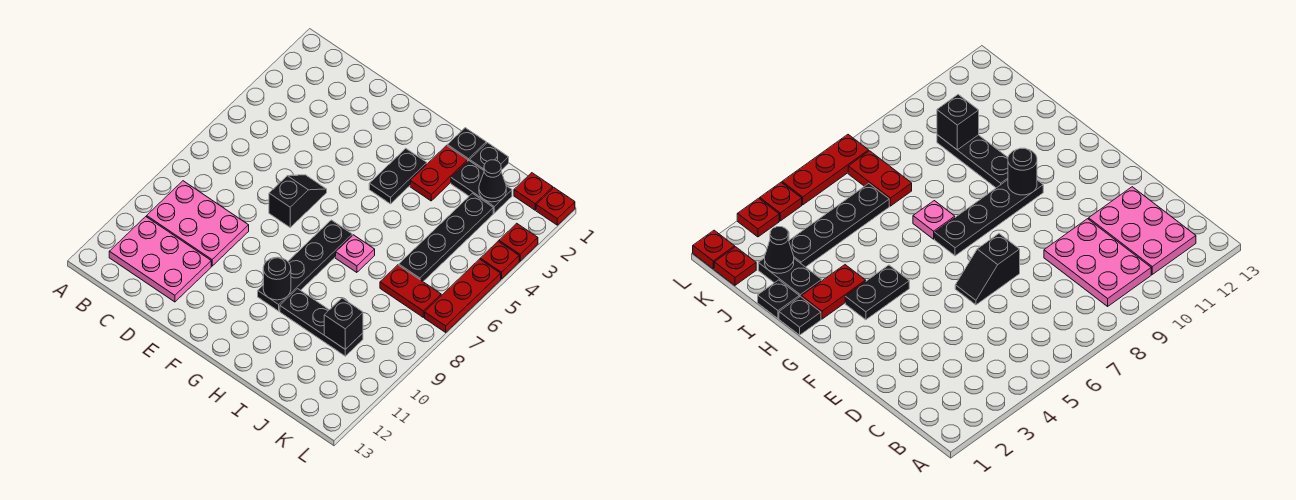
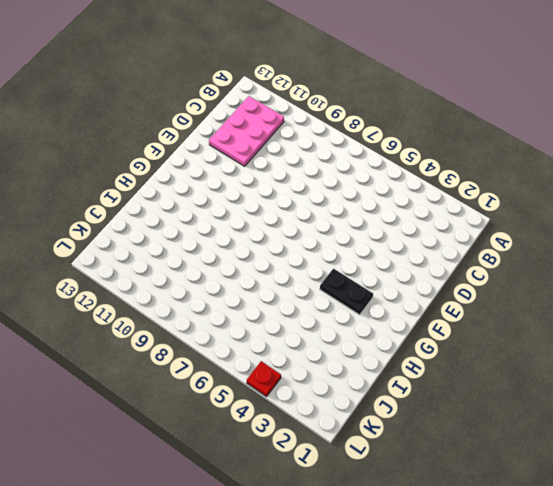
none -> pink 2x3 plate [147,181,249,266]
none -> black 1x2 slope [269,175,327,227]
none -> black 1x4 plate [258,220,352,311]

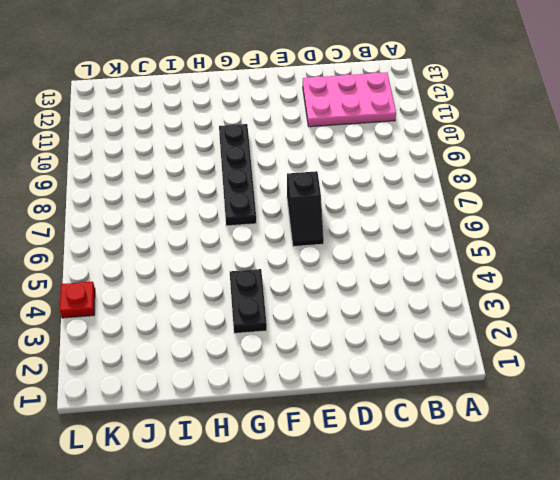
none -> pink 2x3 plate [147,181,249,266]
none -> black 1x1 plate [447,128,486,161]
none -> red 1x2 plate [410,146,468,201]

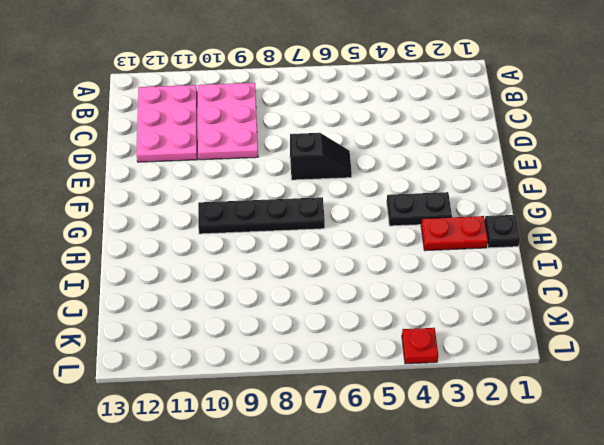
none -> pink 1x1 plate [336,235,375,273]
none -> black 1x3 plate [280,289,363,356]
none -> black 1x1 plate [470,143,509,170]

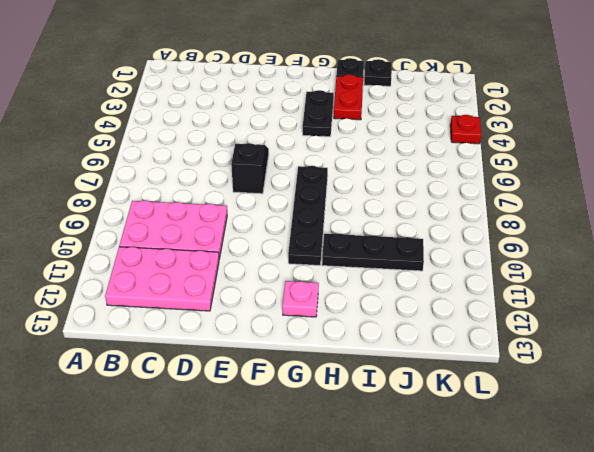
pink 1x1 plate [282,281,319,317] -> pink 1x1 plate moved to [336,235,375,273]
none -> black 1x2 plate [451,161,512,213]
none -> black 1x4 plate [399,193,493,281]
none -> red 1x2 plate [380,265,441,317]

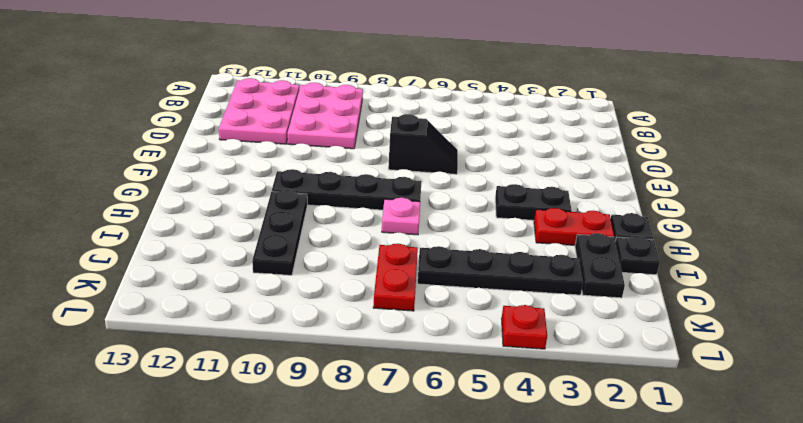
none -> red 1x1 plate [514,173,553,210]
none -> red 1x1 plate [536,188,575,225]
none -> red 1x1 plate [499,223,538,261]

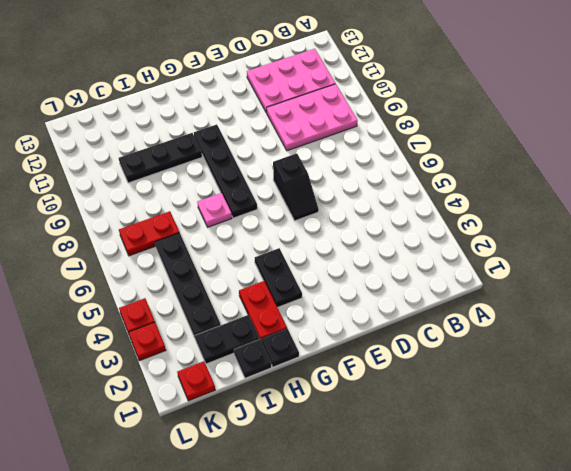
none -> red 1x1 plate [536,188,575,225]
none -> red 1x3 plate [425,259,501,332]
none -> black 1x1 round brick [263,257,291,300]

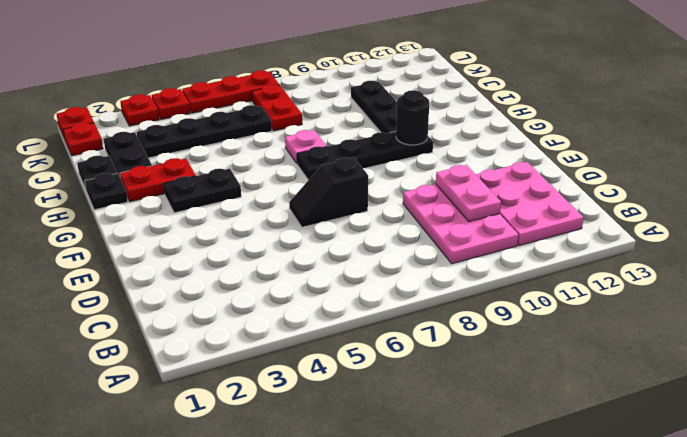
pink 1x2 plate [436,165,501,221] -> none
none -> black 1x1 cone [479,160,506,202]
none -> black 1x1 brick [324,298,363,349]

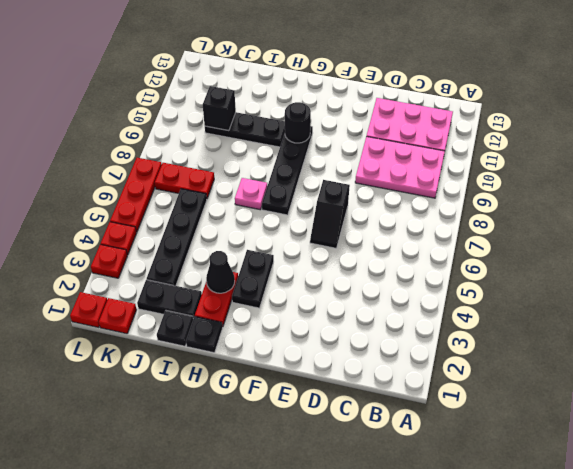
black 1x1 cone [206,251,235,293] -> black 1x1 cone moved to [479,160,506,202]

